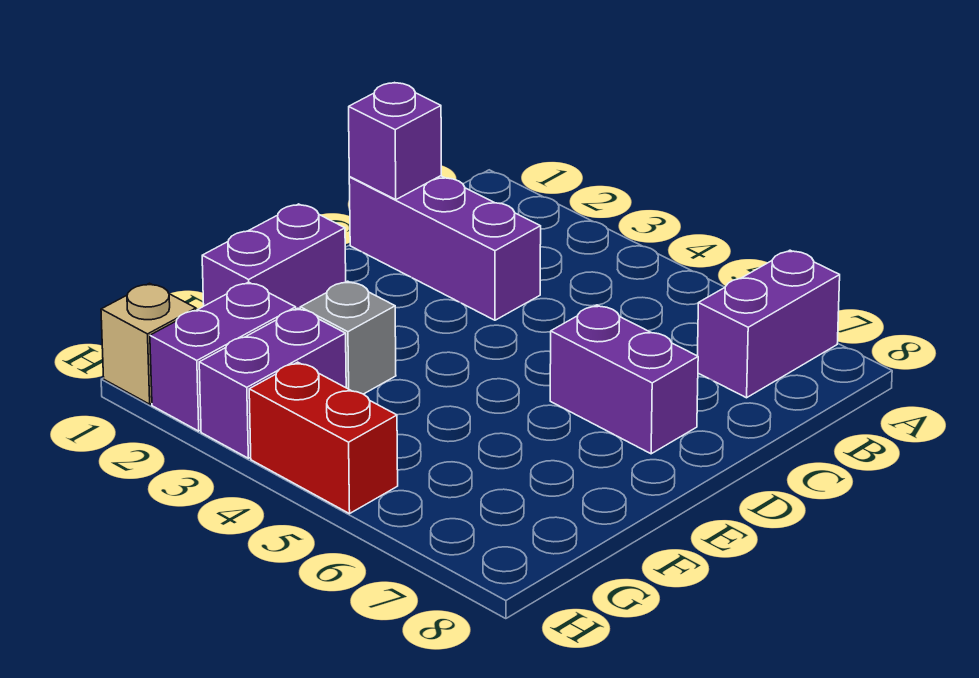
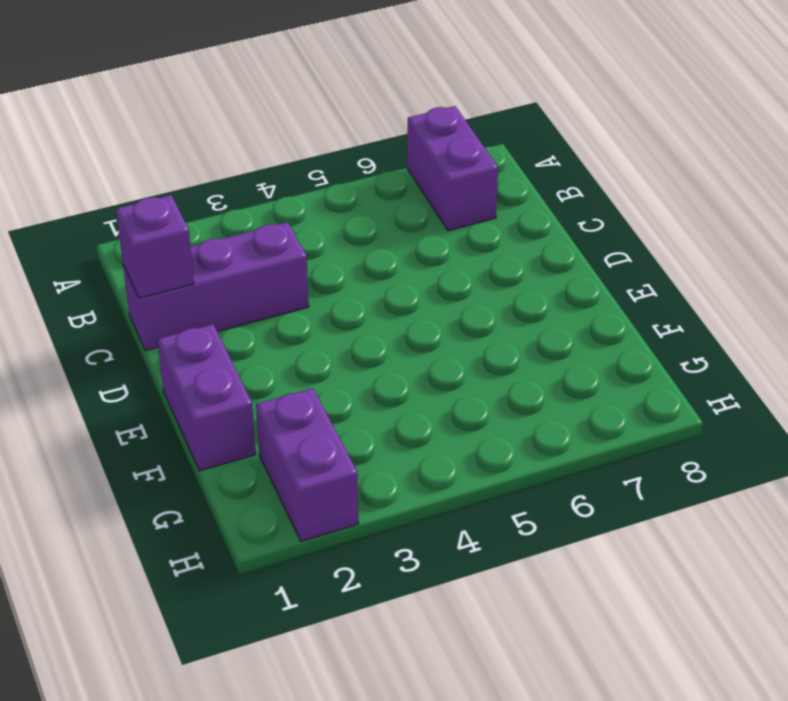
none -> purple 1x2 brick [550,305,698,454]
none -> grey 1x1 brick [300,281,396,394]

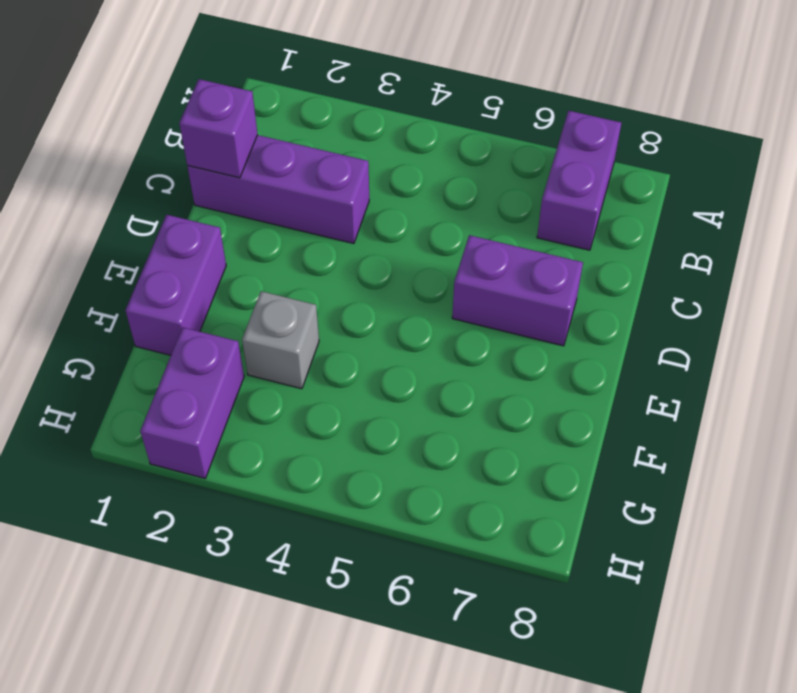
none -> purple 1x2 brick [199,308,346,458]
none -> tan 1x1 brick [101,283,196,404]

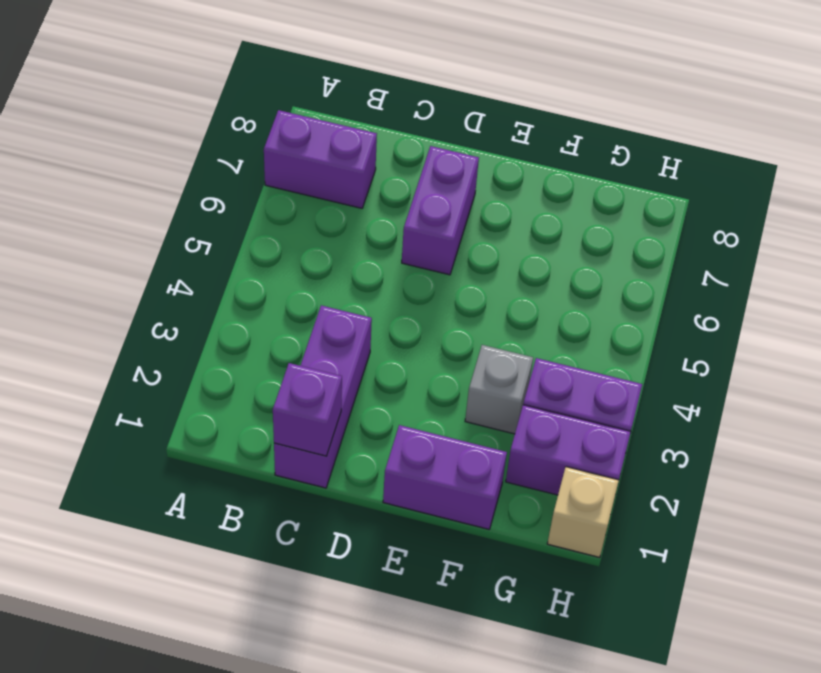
none -> red 1x2 brick [249,362,398,514]

